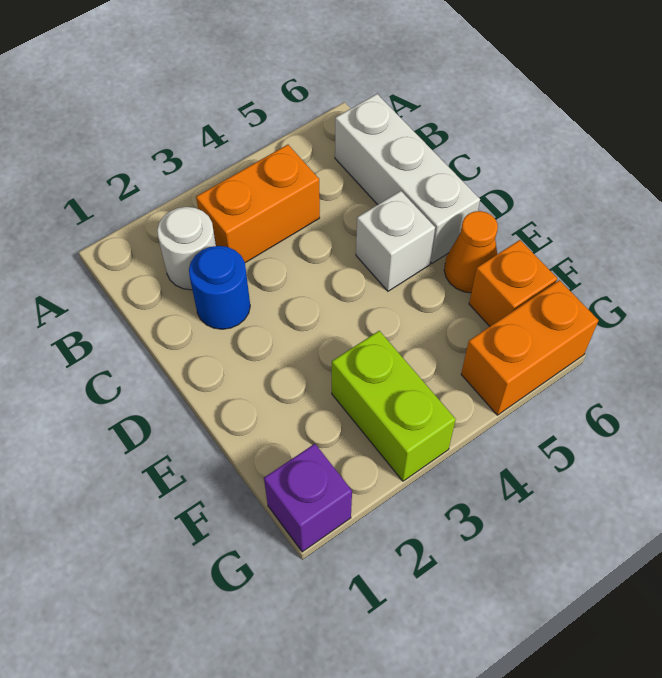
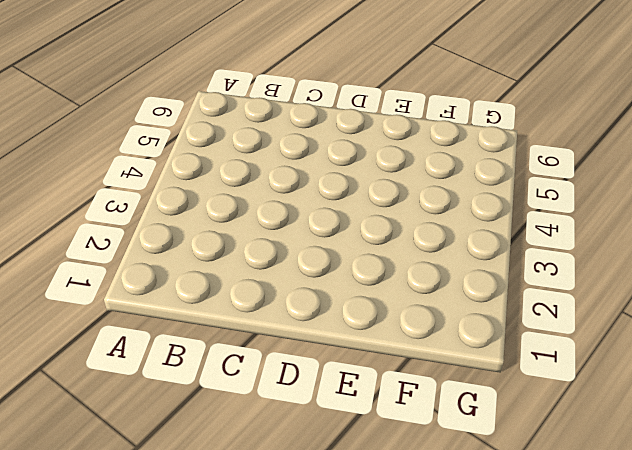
none -> white 1x1 round brick [157,207,216,290]
none -> orange 1x2 brick [196,145,320,263]

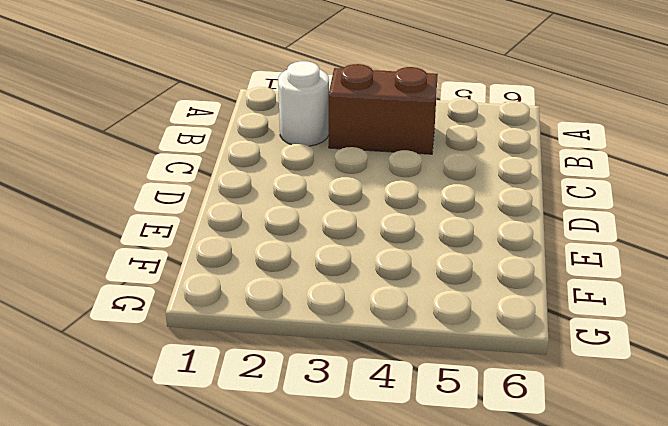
brown 1x2 brick [329,64,438,154] -> orange 1x2 brick [196,145,320,263]
none -> white 1x3 brick [335,94,480,263]
none -> blue 1x1 round brick [189,246,250,329]

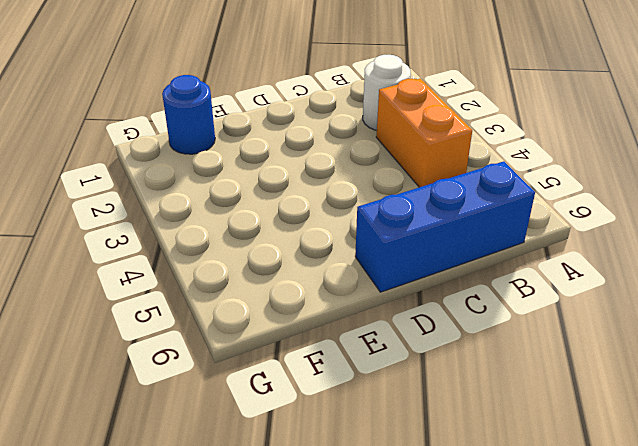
blue 1x3 brick [355,161,535,292] -> white 1x3 brick [335,94,480,263]
blue 1x1 round brick [162,75,215,154] -> blue 1x1 round brick moved to [189,246,250,329]
none -> white 1x1 brick [356,191,435,291]
none -> orange 1x1 cone [444,211,498,293]

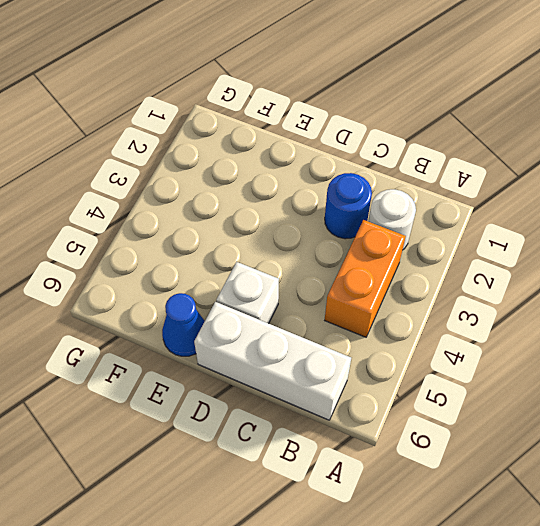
blue 1x1 cone [162,293,205,356] -> orange 1x1 cone [444,211,498,293]
none -> lime 1x2 brick [332,331,456,481]
none -> orange 1x1 brick [469,240,557,326]

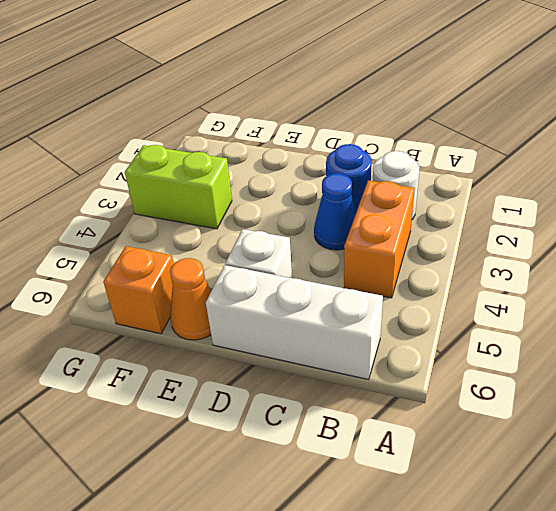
blue 1x1 cone [314,173,356,250] -> none
none -> purple 1x1 brick [264,444,352,552]
none -> orange 1x2 brick [461,280,598,415]

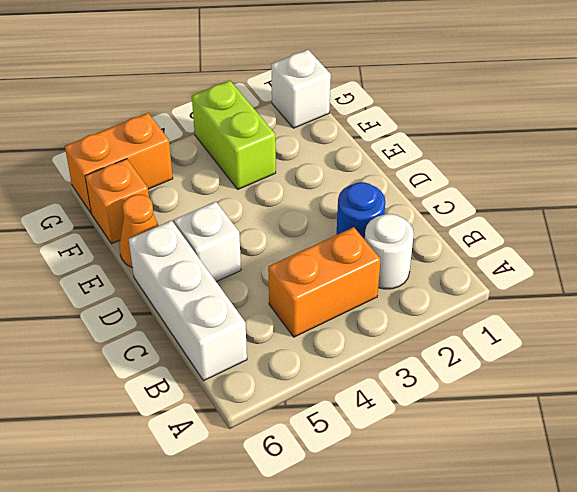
white 1x1 brick [271,50,331,128] -> purple 1x1 brick [264,444,352,552]

